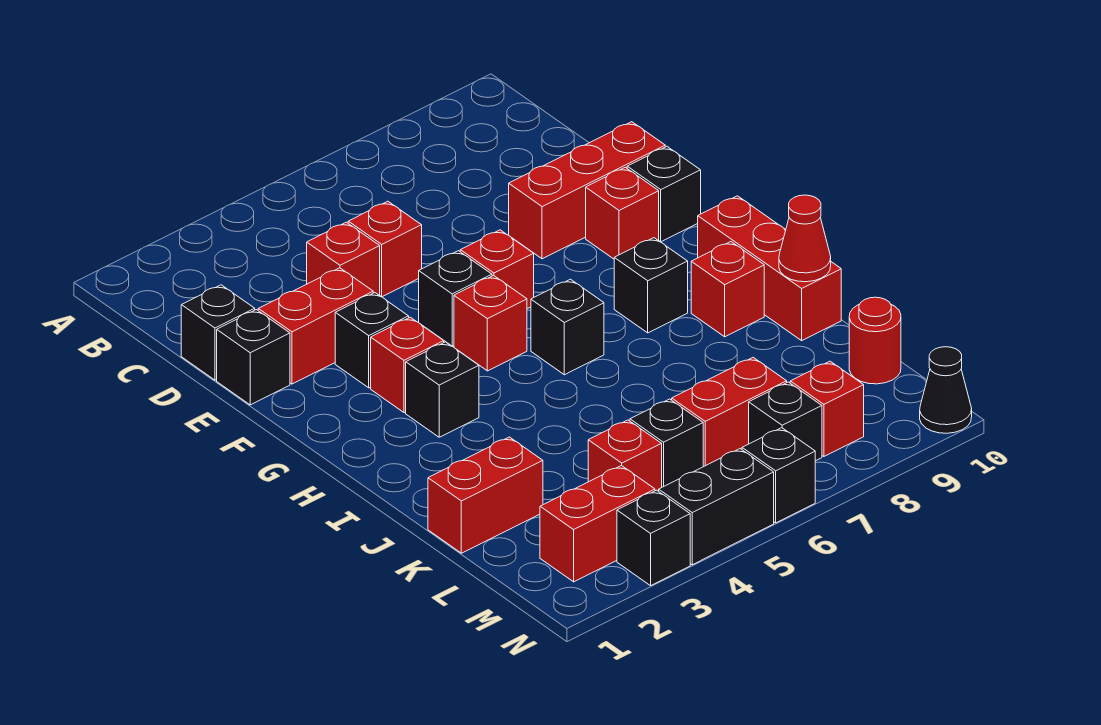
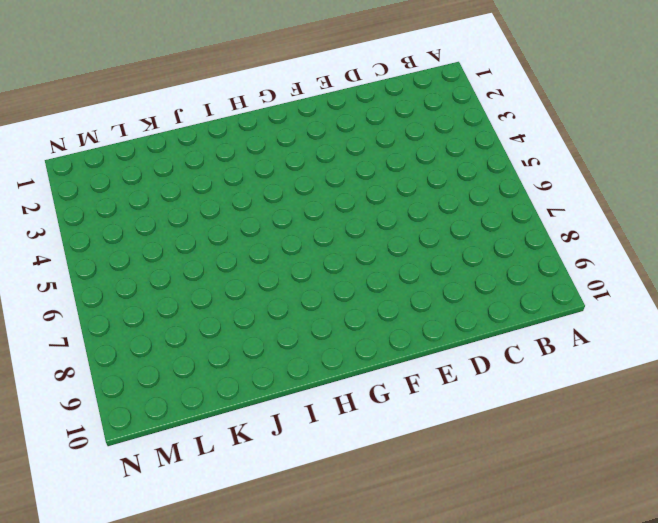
none -> black 1x1 brick [181,285,255,380]
none -> red 1x1 brick [307,222,380,295]
none -> red 1x1 brick [348,201,422,297]
none -> black 1x1 brick [217,310,290,405]

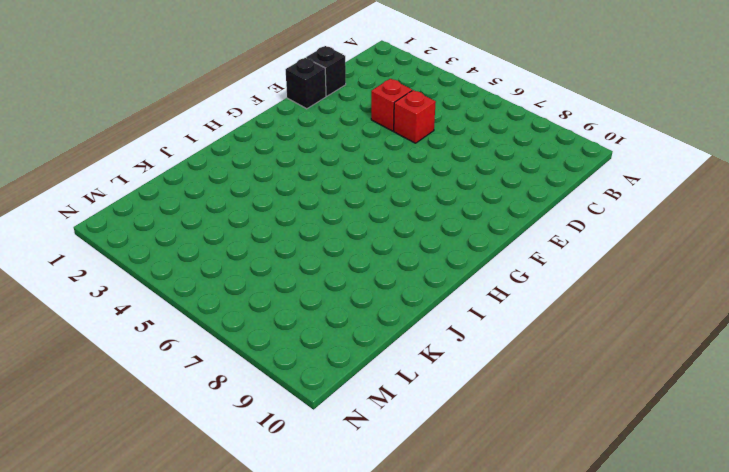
none -> red 1x2 brick [258,268,373,384]
none -> red 1x3 brick [509,122,665,259]
none -> black 1x1 brick [335,293,409,388]
none -> black 1x1 brick [419,251,492,346]

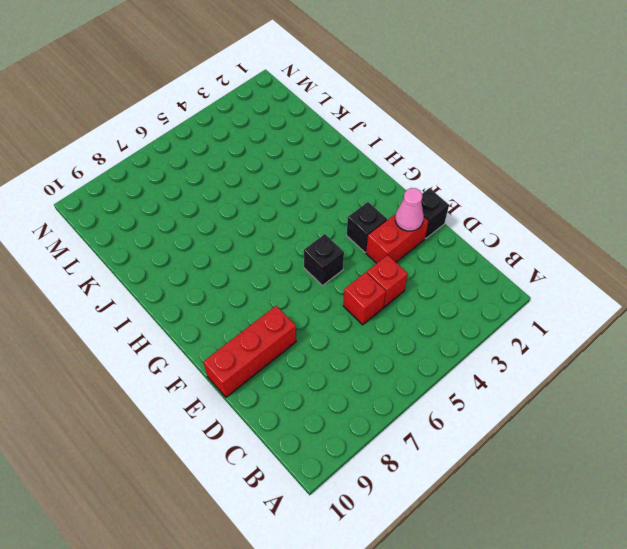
pink 1x1 cone [395,188,424,231] -> none
none -> black 1x1 brick [181,285,255,380]
none -> red 1x1 brick [460,230,534,309]
none -> red 1x1 brick [586,167,659,259]
none -> black 1x1 brick [627,147,701,242]

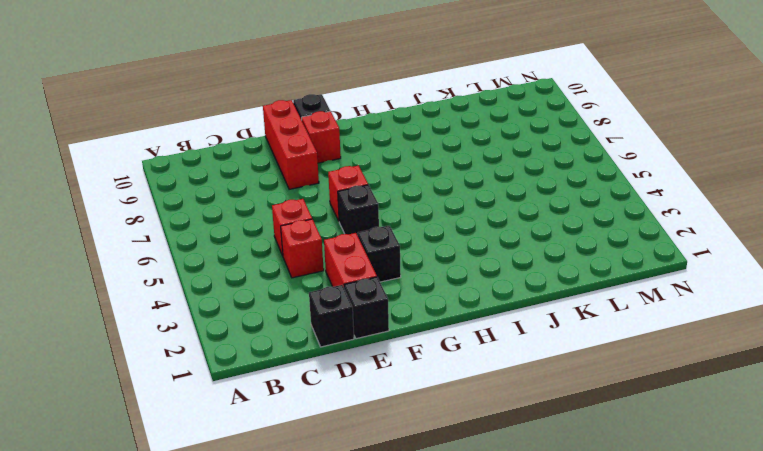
none -> red 1x1 brick [371,317,444,413]
none -> red 1x1 brick [454,276,527,371]
none -> black 1x1 brick [406,342,479,437]
none -> black 1x1 brick [531,279,604,375]

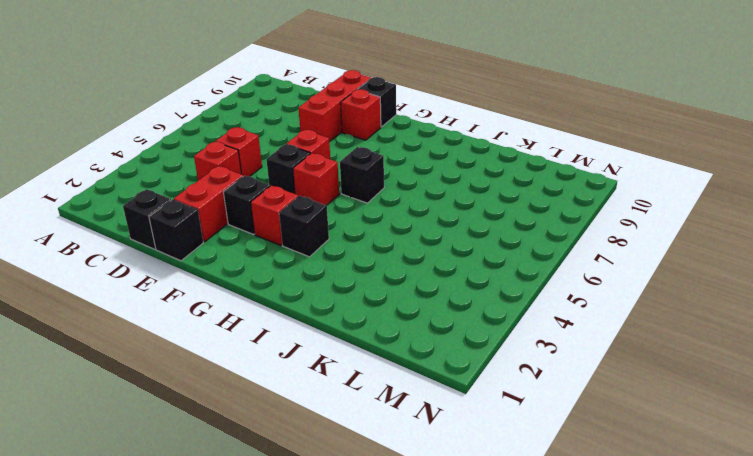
none -> black 1x1 brick [614,238,688,333]
none -> red 1x3 brick [698,196,841,341]
none -> red 1x1 brick [691,242,764,337]
none -> red 1x2 brick [428,437,543,553]

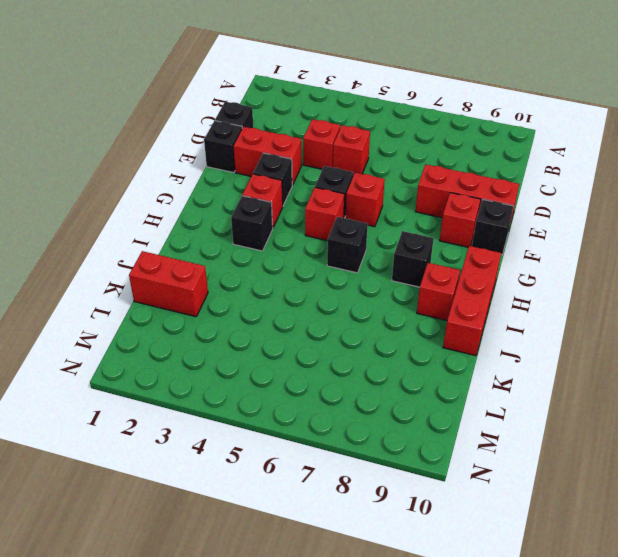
none -> red 1x1 brick [588,420,662,491]
none -> black 1x1 brick [630,399,703,487]
none -> red 1x2 brick [672,358,787,467]
none -> red 1x1 round brick [849,297,901,384]

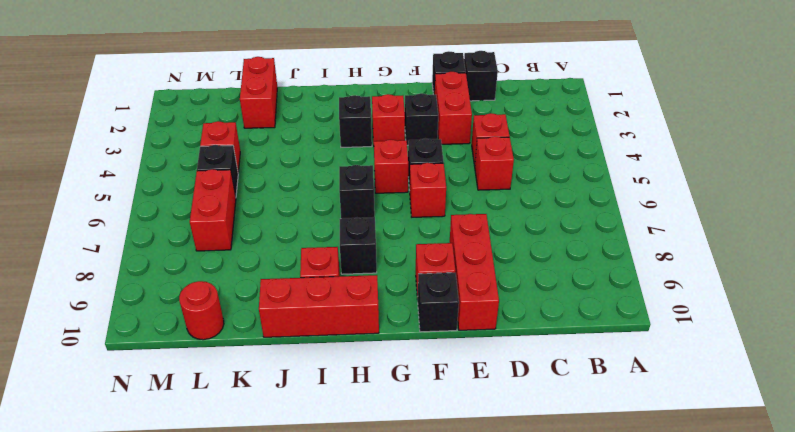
none -> red 1x2 brick [540,465,655,582]
none -> black 1x1 brick [749,382,822,461]
none -> red 1x1 brick [790,361,864,456]
none -> black 1x1 brick [617,490,690,586]

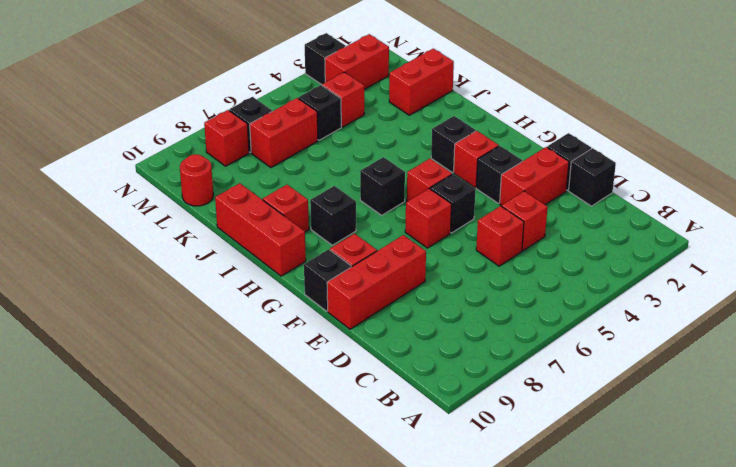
none -> black 1x2 brick [659,449,774,565]
none -> black 1x1 brick [742,428,815,523]
none -> black 1x1 cone [920,347,972,433]
none -> red 1x1 cone [779,195,831,282]

